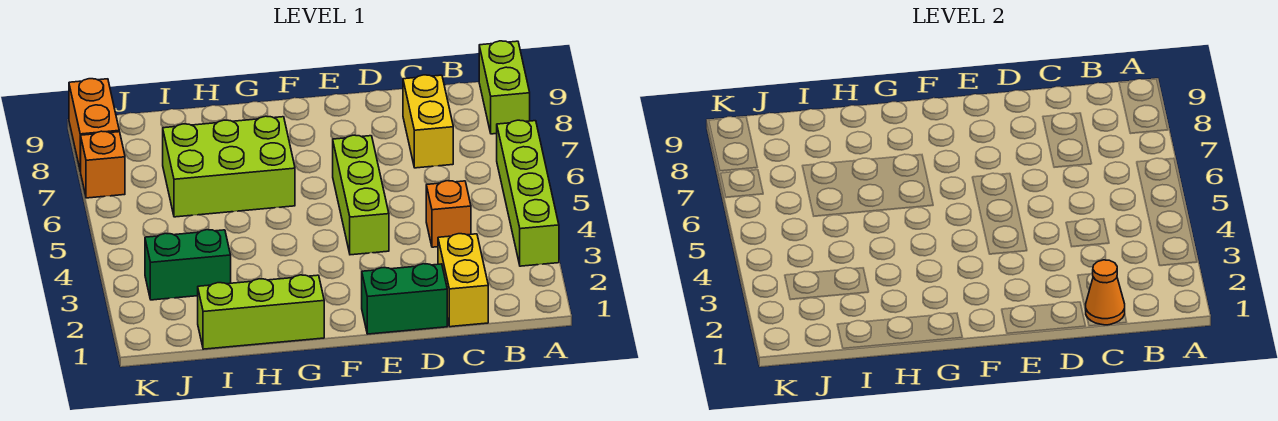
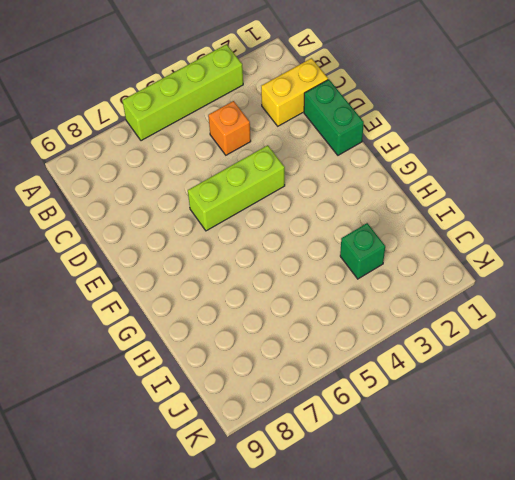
green 1x1 brick [340,223,385,279] -> green 1x2 brick [145,230,231,300]
none -> lime 1x2 brick [479,41,530,134]
none -> yellow 1x2 brick [403,75,453,168]
none -> lime 1x3 brick [198,275,324,349]

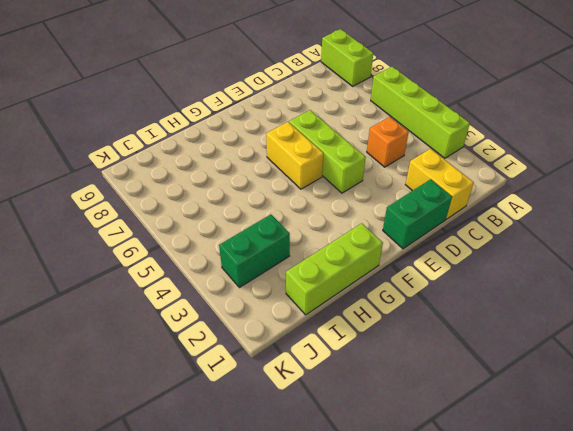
yellow 1x2 brick [266,122,324,189] -> yellow 1x2 brick moved to [403,75,453,168]
none -> lime 2x3 brick [163,116,295,217]
none -> orange 1x1 brick [80,131,125,198]
none -> orange 1x2 brick [69,79,119,171]

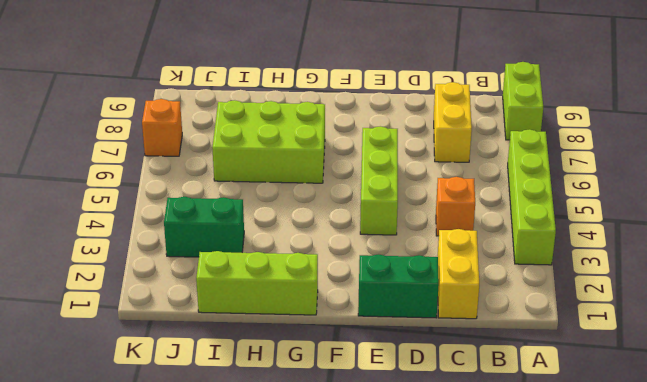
none -> orange 1x2 brick [69,79,119,171]
none -> orange 1x1 cone [1086,260,1125,325]

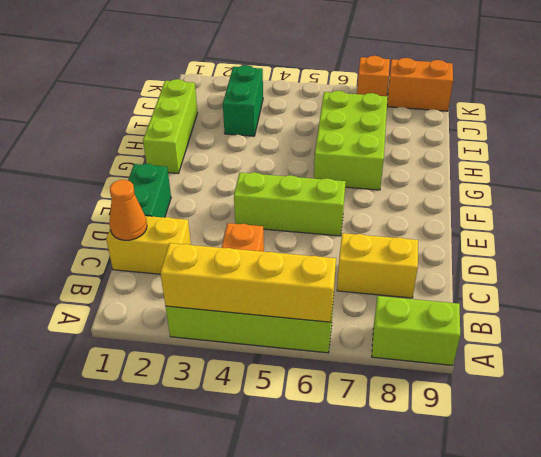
yellow 1x4 brick [160,243,336,322] -> none

